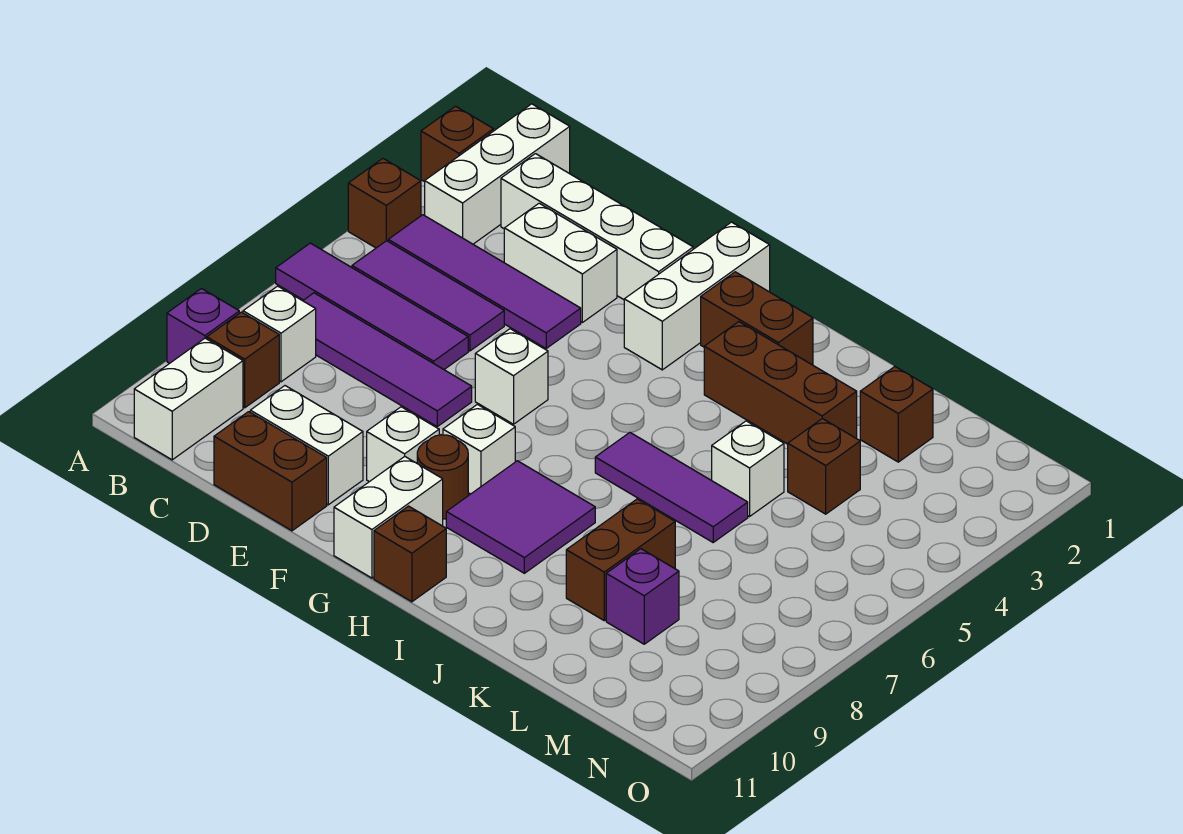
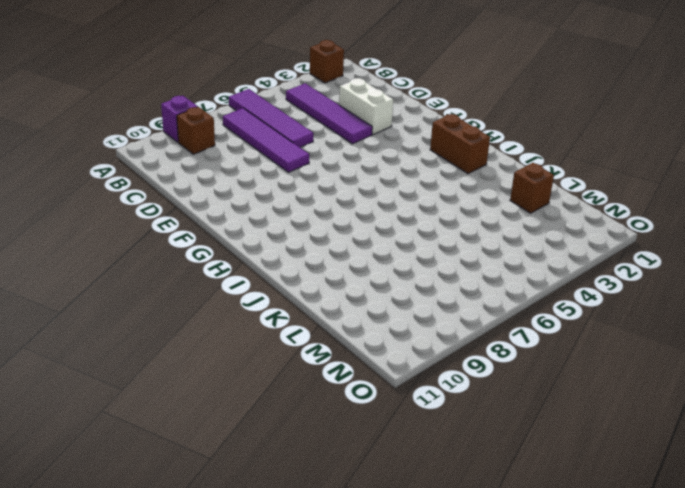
none -> brown 1x1 brick [348,159,421,248]
none -> white 1x3 brick [425,104,570,244]
none -> purple 1x3 tile [352,241,504,351]
none -> white 1x1 brick [243,286,316,382]

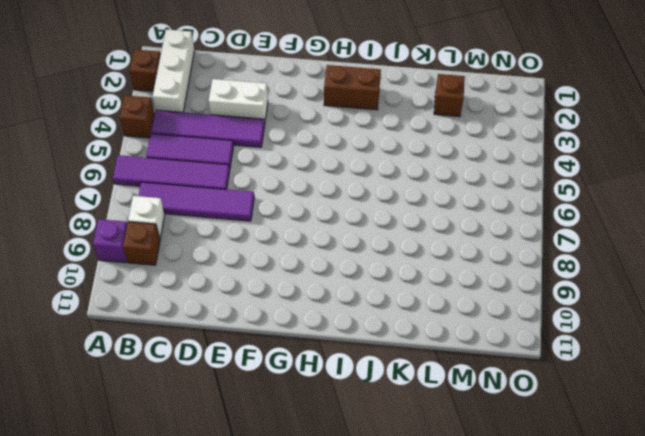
none -> white 1x2 brick [134,338,243,460]
none -> white 1x4 brick [501,154,693,300]
none -> white 1x2 brick [250,386,363,505]
none -> brown 1x2 brick [214,412,327,531]

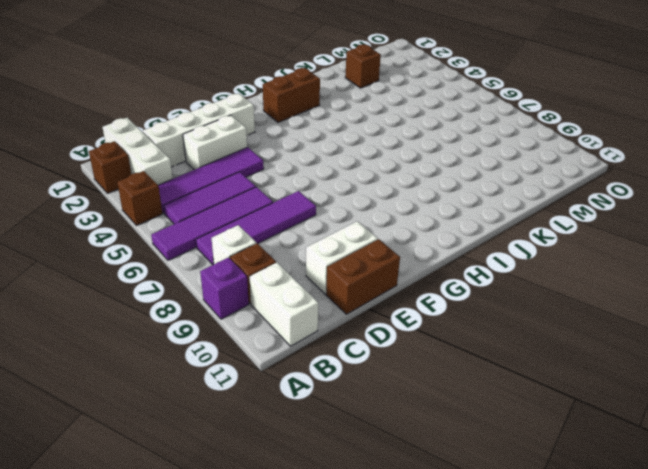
none -> white 1x1 brick [475,329,548,424]
none -> white 1x1 brick [367,407,439,482]
none -> white 1x3 brick [624,222,770,370]
none -> white 1x1 brick [443,404,515,494]

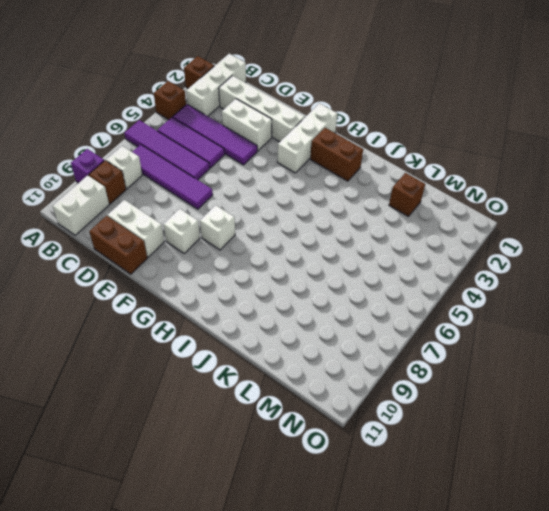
none -> white 1x1 brick [475,329,548,424]
none -> brown 1x1 round brick [417,435,468,519]
none -> white 1x2 brick [334,457,443,578]
none -> purple 2x2 tile [446,461,595,573]

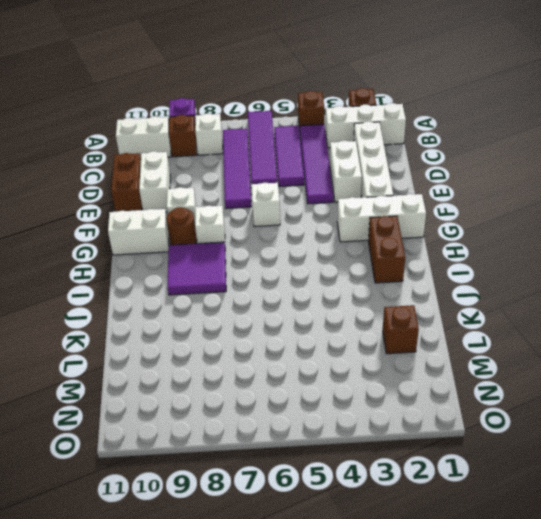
none -> brown 1x1 brick [374,506,446,602]
none -> brown 1x3 brick [704,322,857,444]
none -> purple 1x3 tile [595,433,748,542]
none -> white 1x1 brick [712,421,784,517]

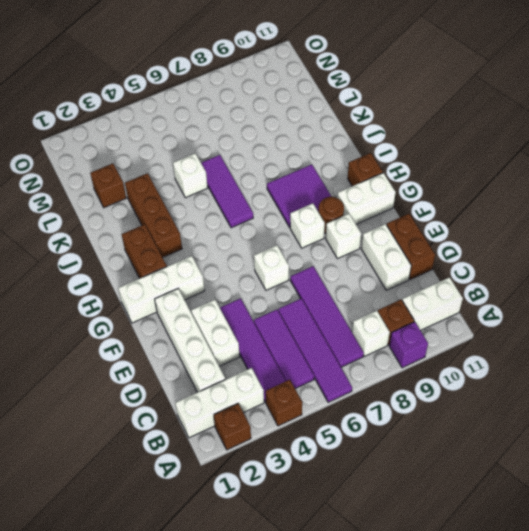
none -> brown 1x2 brick [566,499,675,621]
none -> brown 1x1 brick [788,419,860,514]
none -> purple 1x1 brick [606,549,679,644]

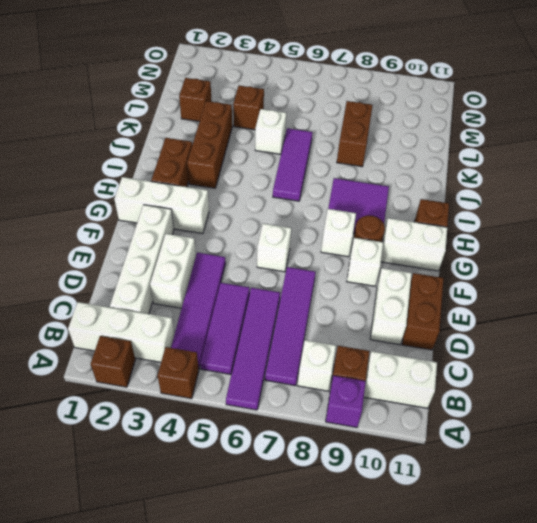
brown 1x2 brick [337,101,373,167] -> brown 1x2 brick turned to [566,499,675,621]
none -> purple 1x1 brick [606,549,679,644]

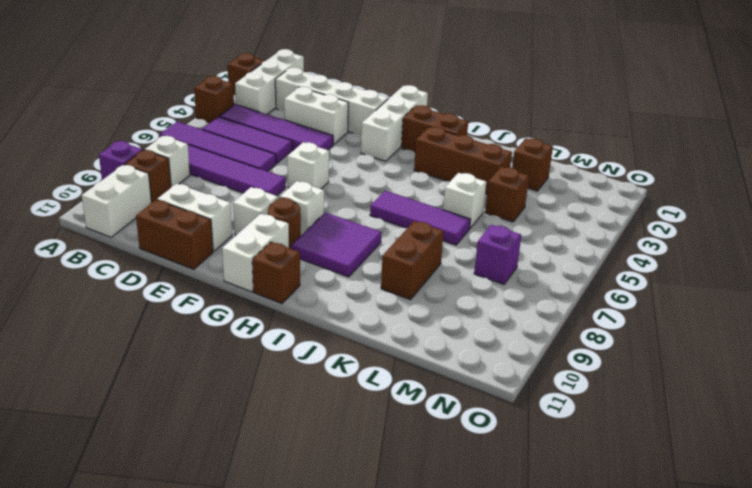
purple 1x1 brick [474,225,521,284] -> purple 1x1 brick moved to [606,549,679,644]

